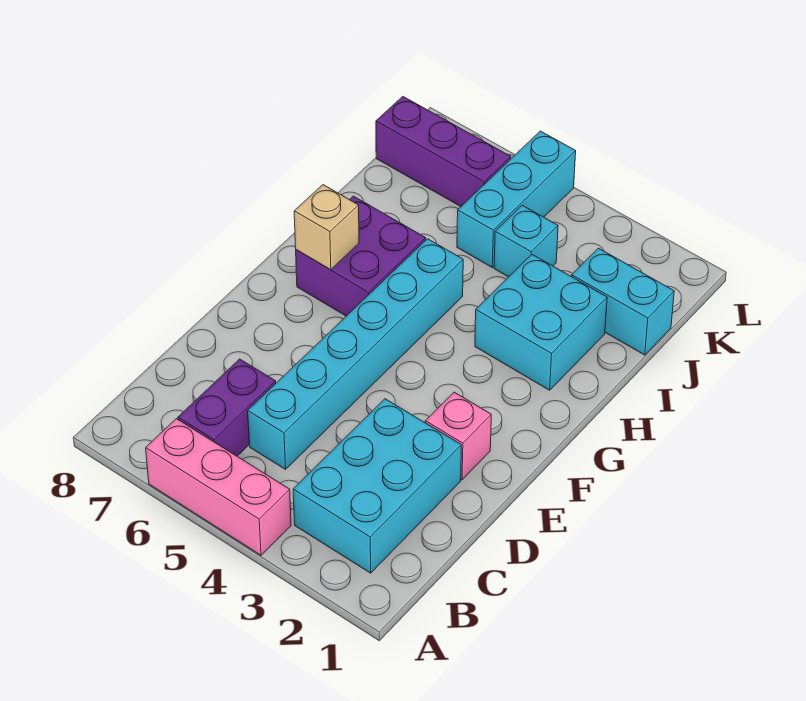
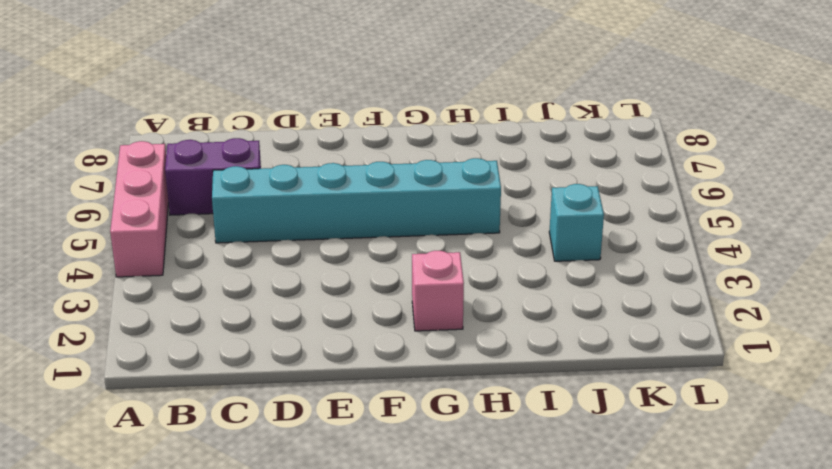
pink 1x1 brick [412,251,464,331] -> pink 1x1 brick moved to [425,392,491,480]
none -> cyan 2x3 brick [293,399,461,573]
none -> purple 2x2 brick [296,196,426,316]
none -> cyan 2x2 brick [475,255,607,390]

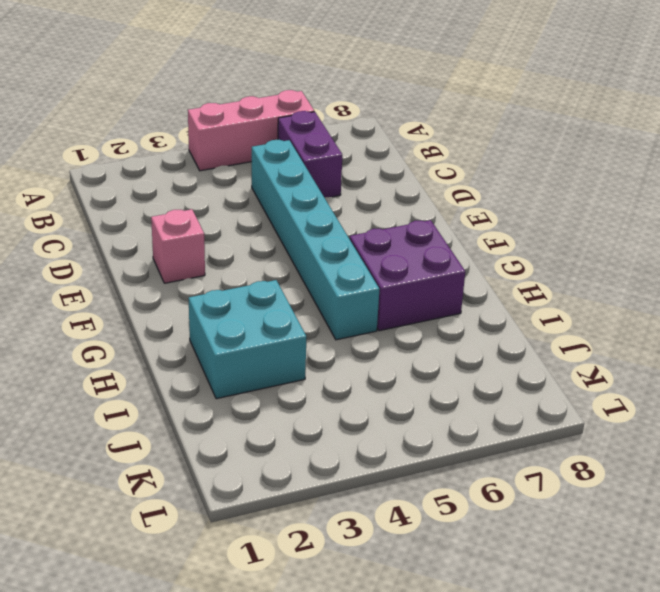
none -> cyan 2x3 brick [293,399,461,573]
none -> cyan 1x2 brick [572,248,674,355]
none -> cyan 1x1 brick [494,205,558,277]

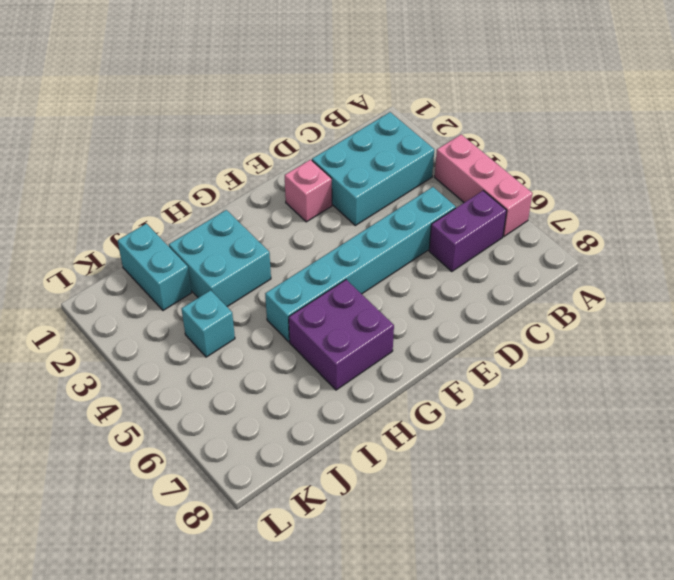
none -> cyan 1x3 brick [457,131,576,267]
none -> purple 1x3 brick [376,97,511,206]
none -> tan 1x1 brick [294,185,359,270]

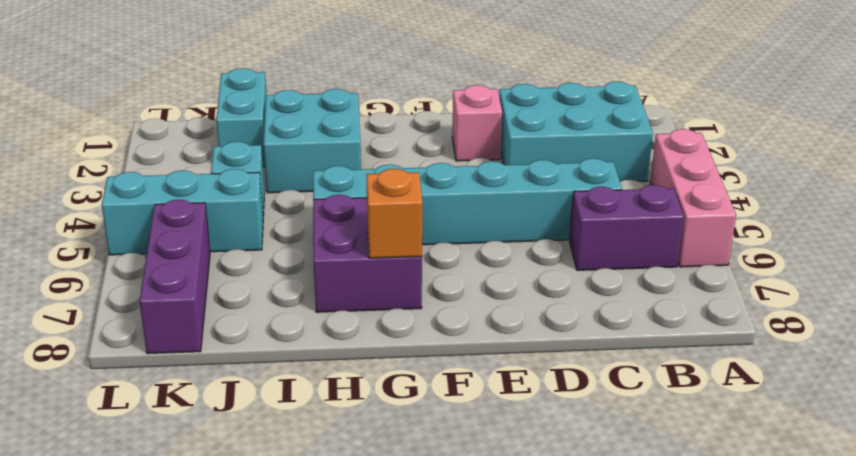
orange 1x1 brick [366,169,422,258] -> tan 1x1 brick [294,185,359,270]

